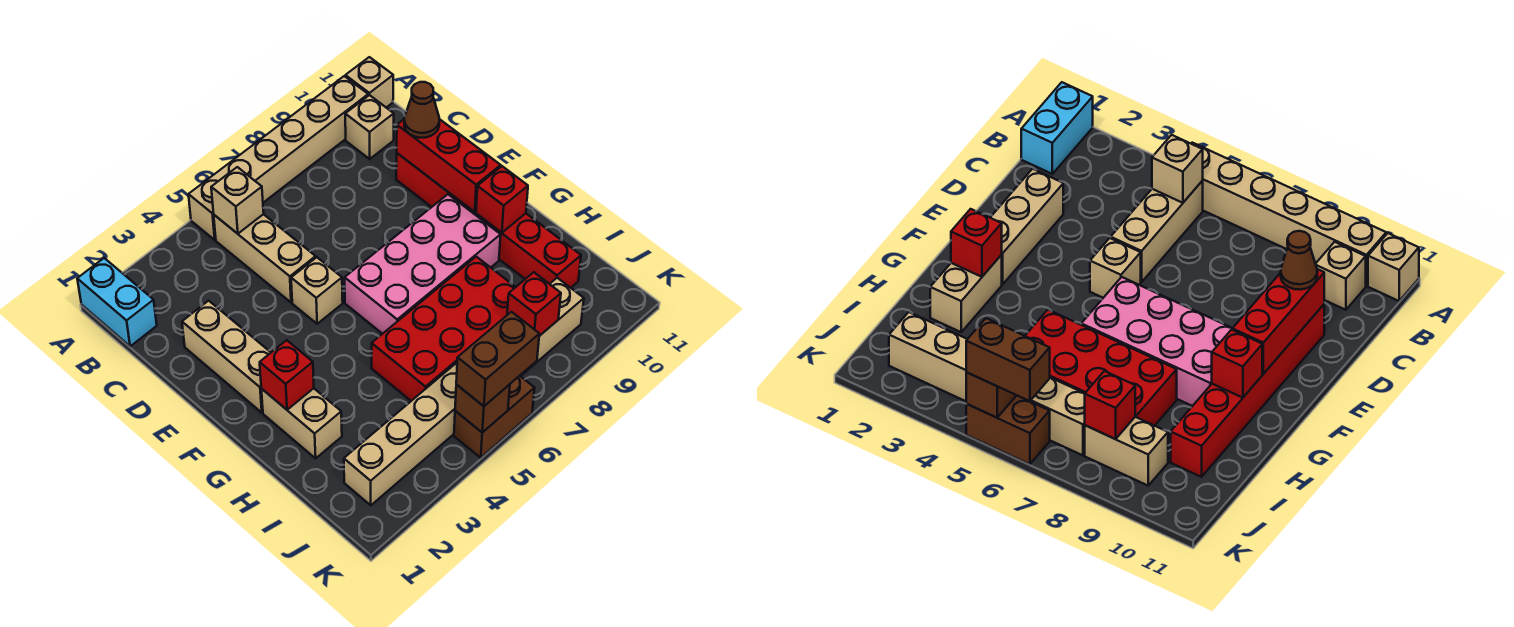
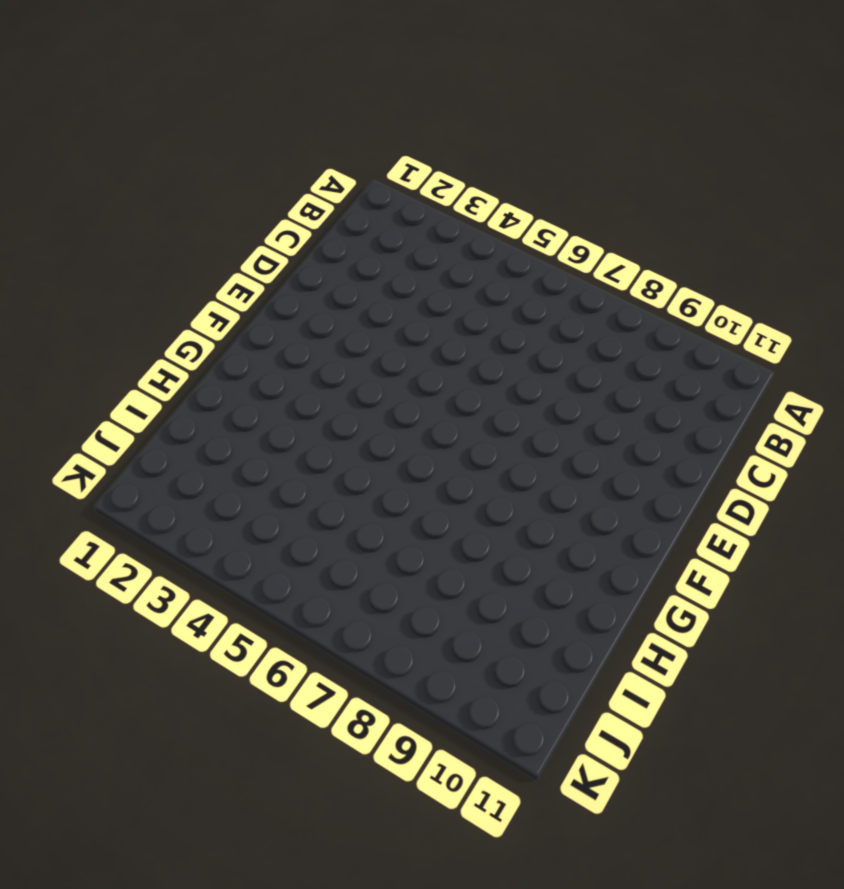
none -> cyan 1x2 brick [77,258,157,346]
none -> tan 1x6 brick [188,76,368,240]
none -> tan 1x1 brick [345,57,393,107]

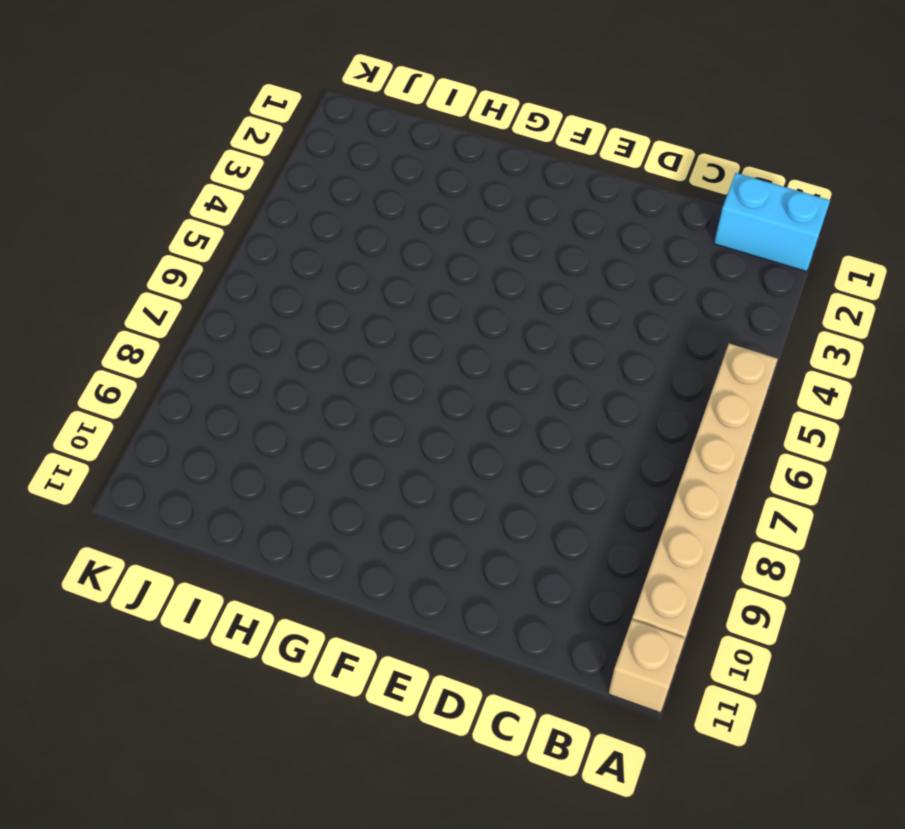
none -> tan 1x3 brick [214,214,316,303]
none -> tan 1x1 brick [345,95,394,159]
none -> tan 1x3 brick [182,301,271,413]

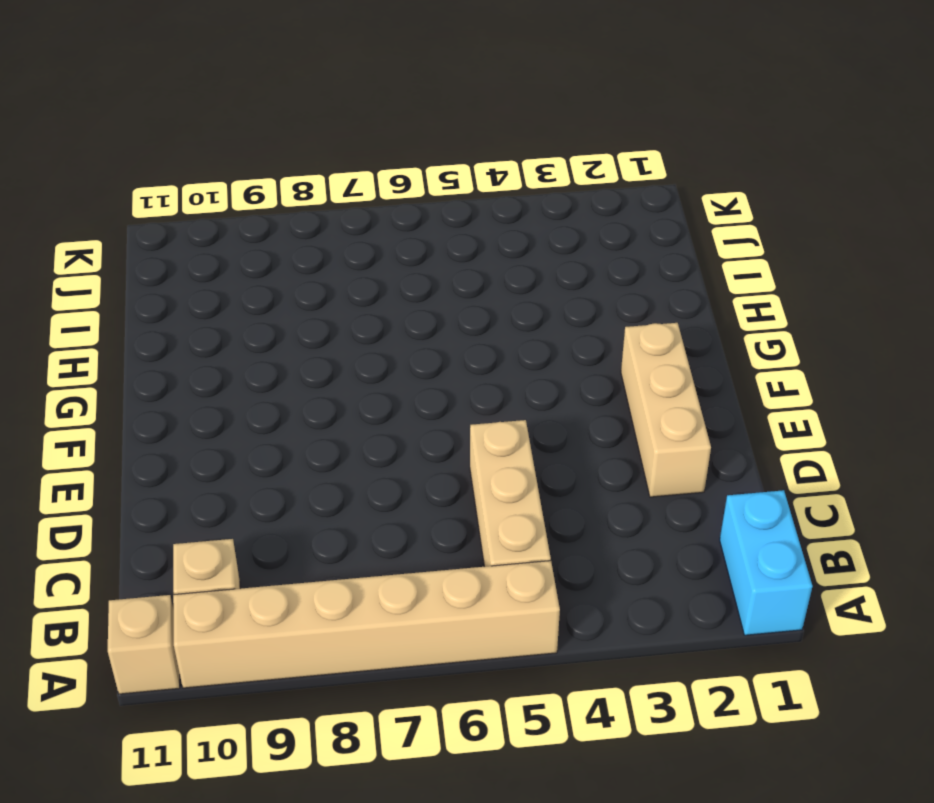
none -> red 1x6 brick [396,153,581,288]
none -> tan 1x1 brick [291,257,343,324]
none -> pink 2x4 brick [345,194,501,334]

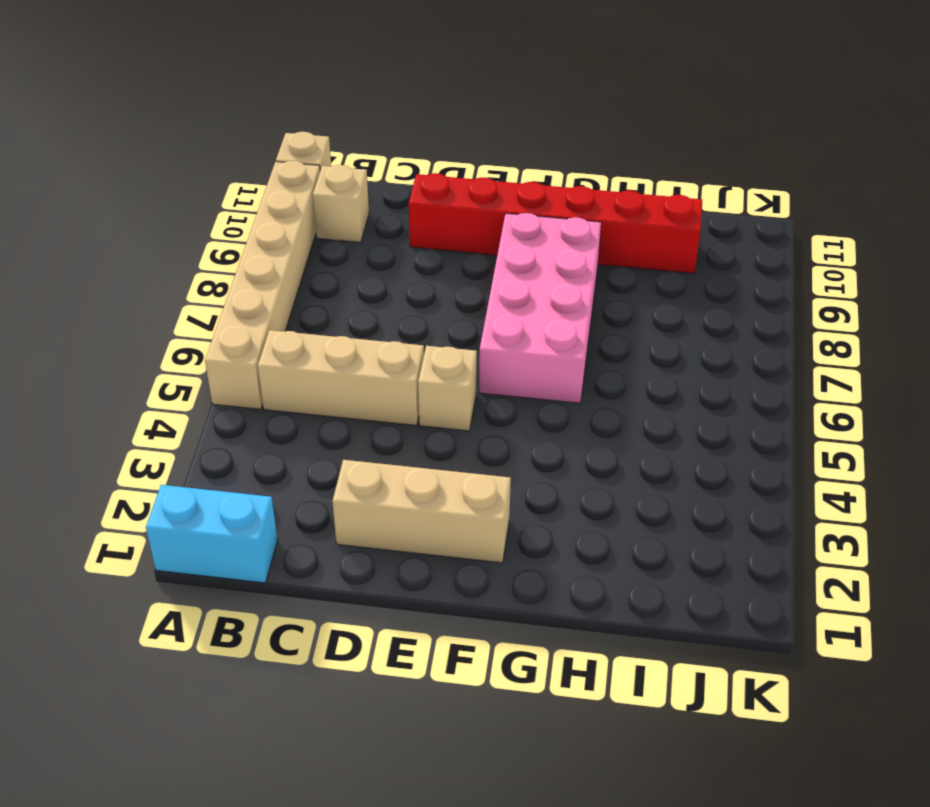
none -> tan 1x2 brick [261,388,342,458]
none -> red 2x4 brick [372,257,515,401]
none -> tan 1x6 brick [344,363,530,505]

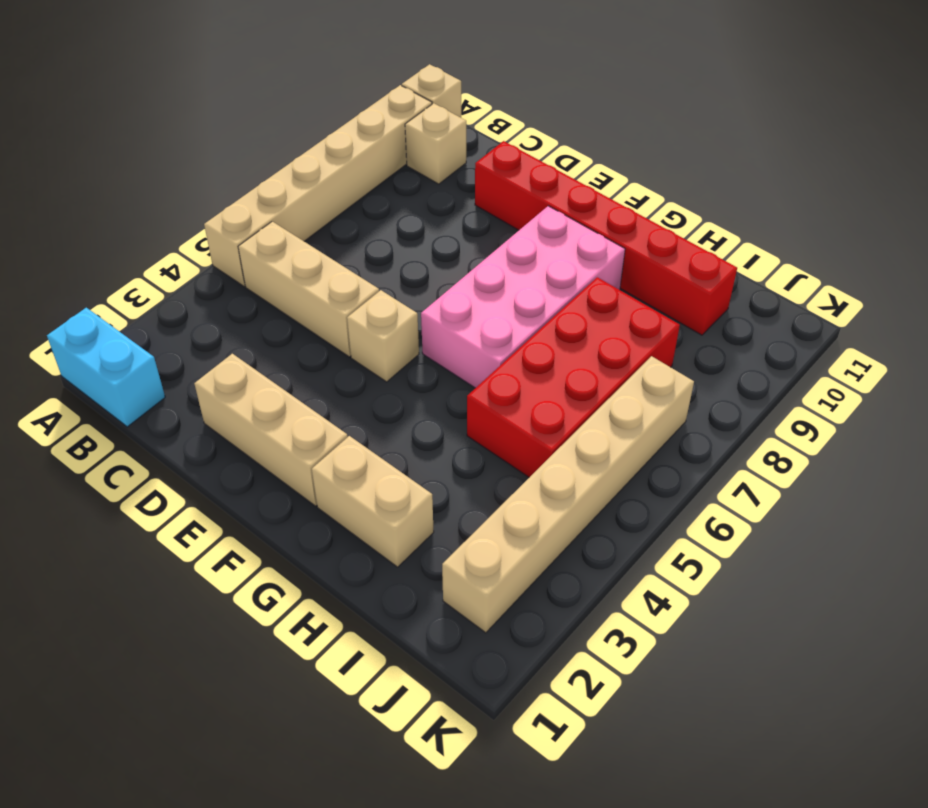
none -> tan 1x2 brick [531,278,584,367]
none -> brown 1x2 brick [454,376,535,458]
none -> tan 1x1 brick [211,167,264,234]

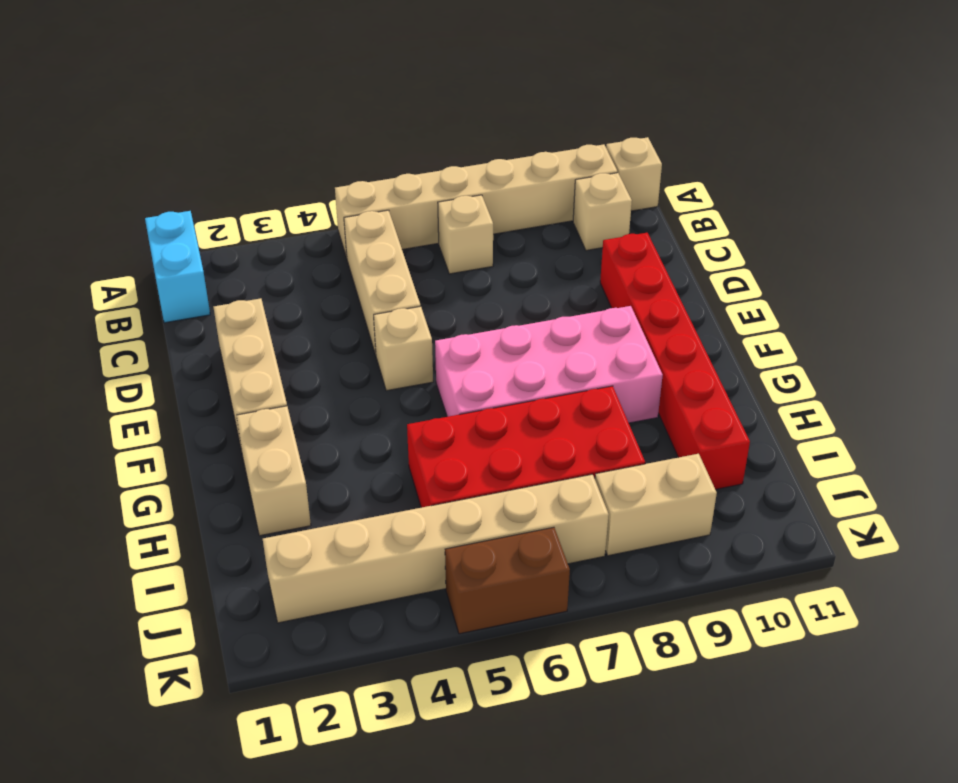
tan 1x1 brick [438,195,493,274] -> tan 1x1 brick moved to [211,167,264,234]
none -> red 1x3 brick [397,119,501,212]
none -> red 1x1 brick [260,340,314,410]
none -> red 1x1 brick [476,166,528,233]

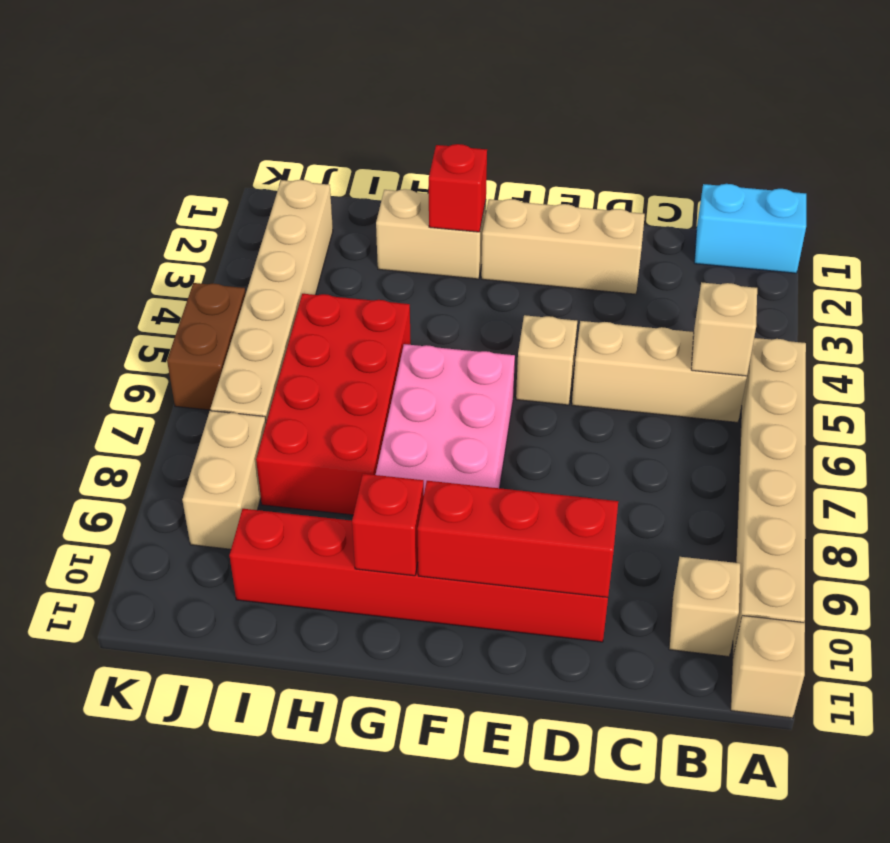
none -> red 1x1 brick [507,272,561,336]
none -> brown 1x1 brick [455,384,510,433]
none -> brown 1x1 cone [404,82,439,138]

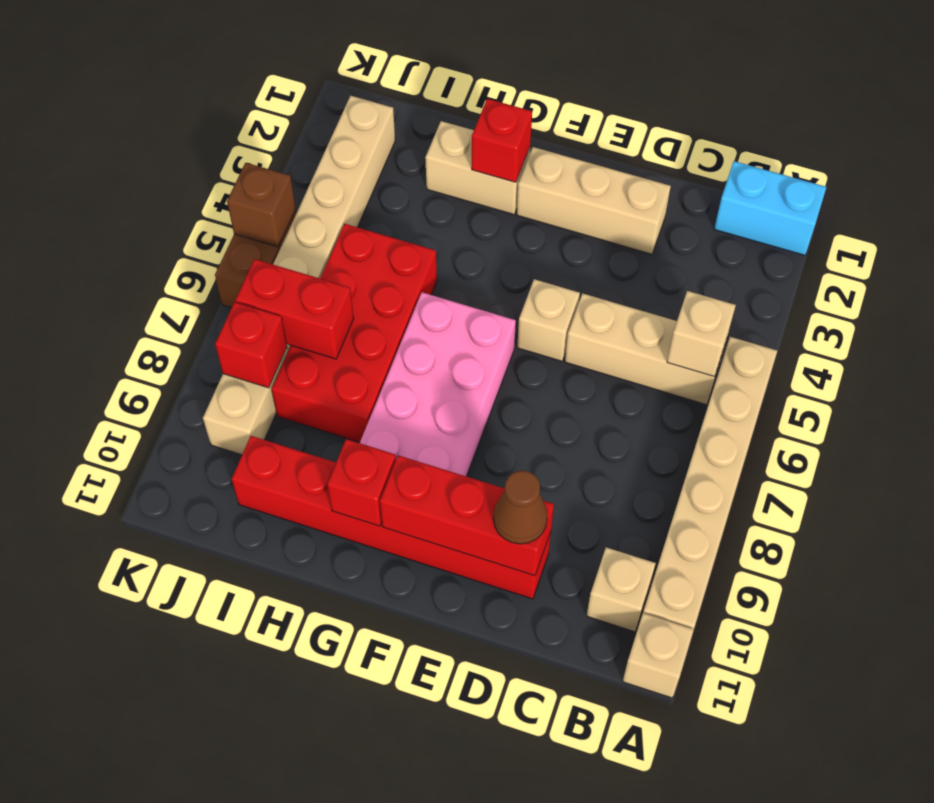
red 1x2 brick [236,259,354,359] -> none
none -> brown 1x2 brick [456,312,539,406]

